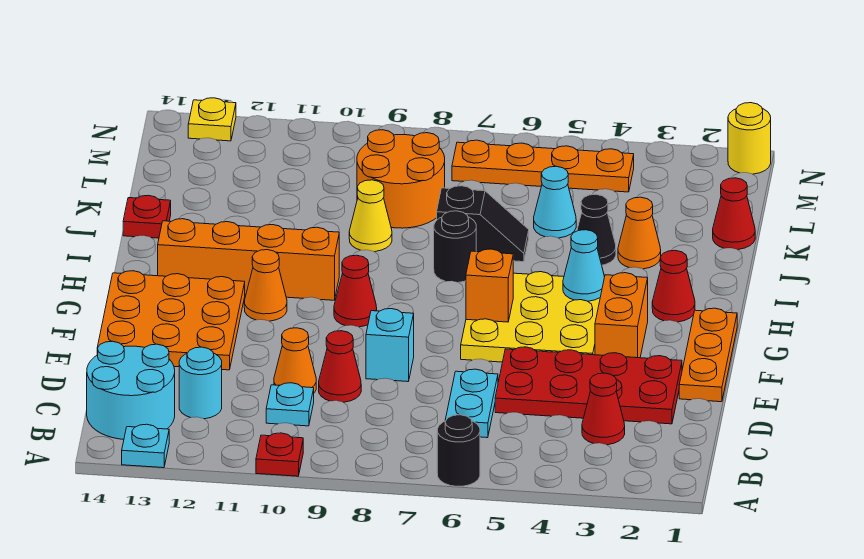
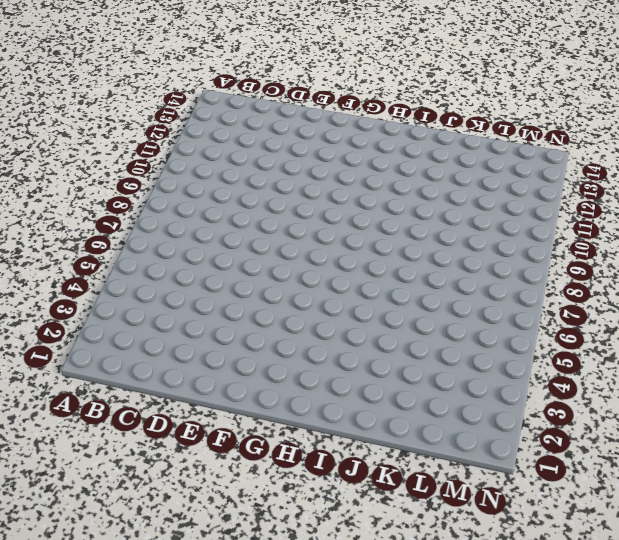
none -> black 1x1 round brick [437,415,480,486]
none -> red 1x1 plate [256,433,303,476]
none -> cyan 1x1 plate [122,424,169,468]
none -> cyan 2x2 round brick [87,341,175,439]

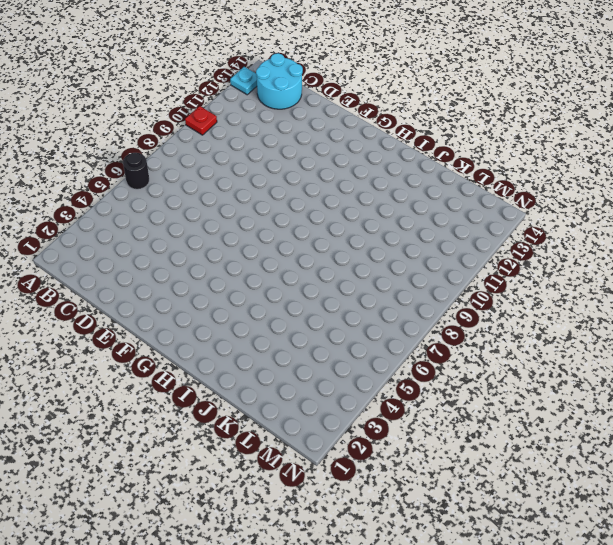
none -> red 1x1 cone [582,373,625,445]
none -> cyan 1x2 plate [445,369,498,438]
none -> cyan 1x1 plate [266,383,314,426]
none -> cyan 1x1 round brick [179,347,222,419]

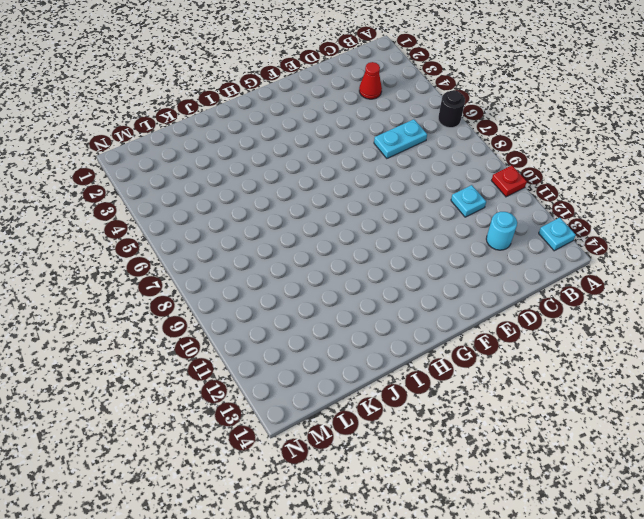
none -> cyan 2x2 round brick [87,341,175,439]
none -> red 2x4 plate [495,347,682,424]
none -> red 1x1 cone [319,331,361,402]
none -> orange 1x1 cone [274,328,316,393]

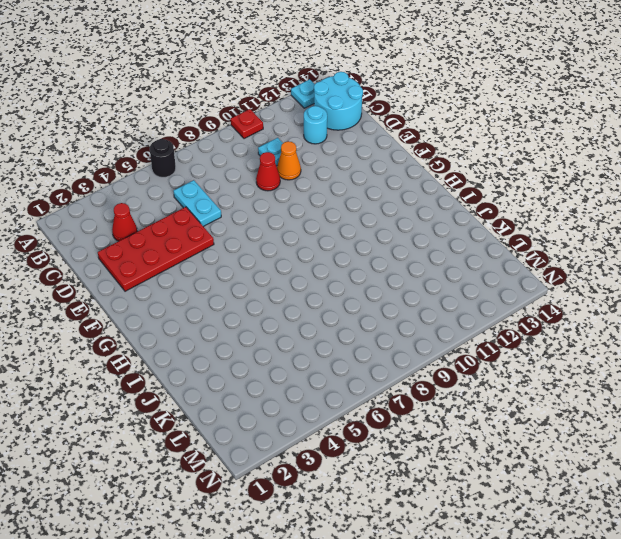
none -> orange 1x3 plate [679,308,737,402]
none -> cyan 1x1 brick [366,309,414,382]
none -> orange 3x3 plate [97,271,245,370]
none -> orange 1x2 brick [595,273,648,358]

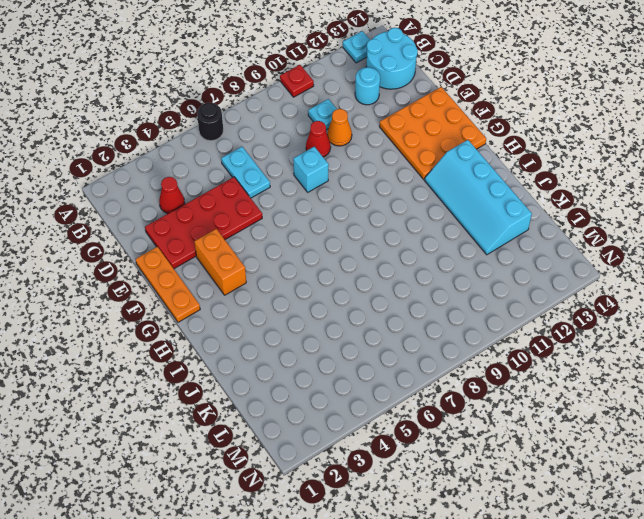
cyan 2x4 slope [425,140,532,255] -> orange 1x4 brick [158,219,339,300]
none -> yellow 3x3 plate [461,272,600,362]
none -> red 1x1 cone [334,255,377,327]
none -> orange 1x1 cone [244,250,287,321]
none -> red 1x1 cone [652,250,695,322]

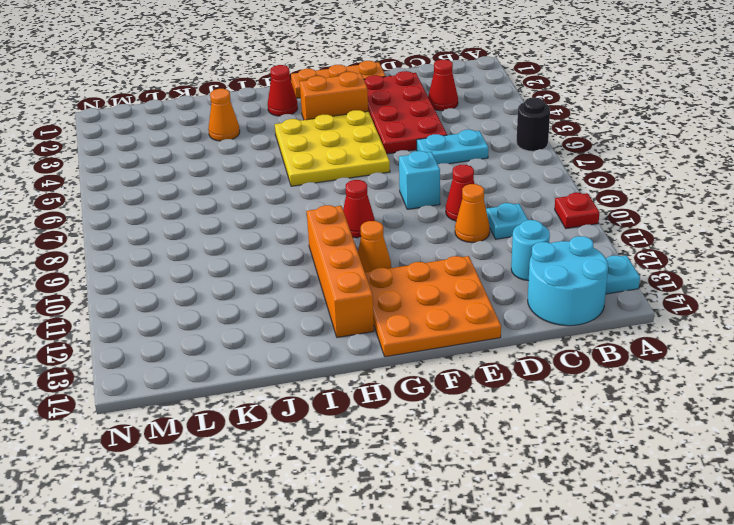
none -> black 1x1 round brick [434,211,476,282]
none -> black 1x1 cone [577,194,616,265]
none -> black 1x2 slope [437,186,529,262]
none -> yellow 1x1 cone [349,180,392,252]

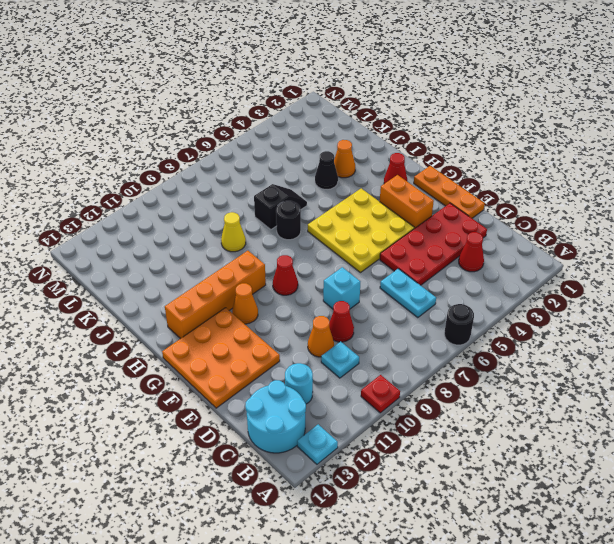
none -> red 1x1 plate [123,195,171,238]
none -> red 1x1 cone [713,178,755,250]
none -> cyan 1x1 cone [534,166,576,238]
none -> orange 2x2 round brick [357,130,445,228]

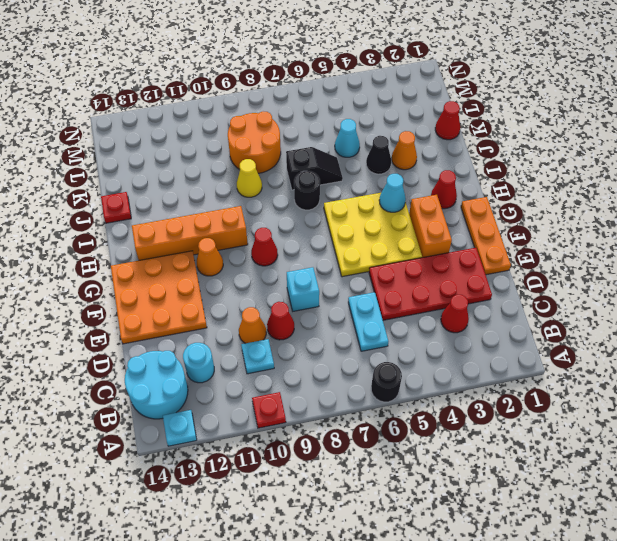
none -> orange 1x4 plate [452,140,634,192]
none -> yellow 1x1 round brick [728,103,771,174]
none -> yellow 1x1 plate [188,98,236,141]
none -> orange 1x1 brick [466,249,513,322]

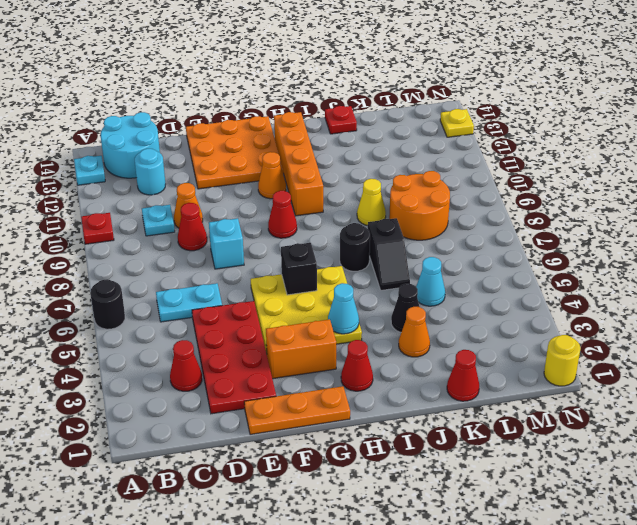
black 1x1 brick [281,243,317,295] -> orange 1x1 brick [466,249,513,322]
none -> orange 1x4 plate [452,140,634,192]

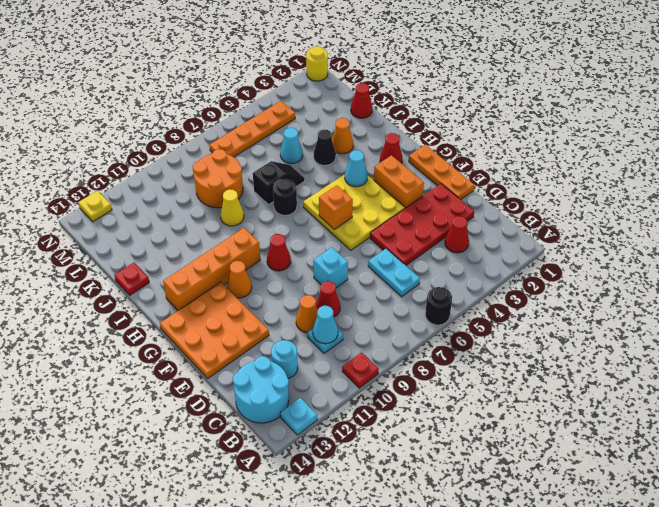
cyan 1x1 cone [313,306,338,344] -> none

